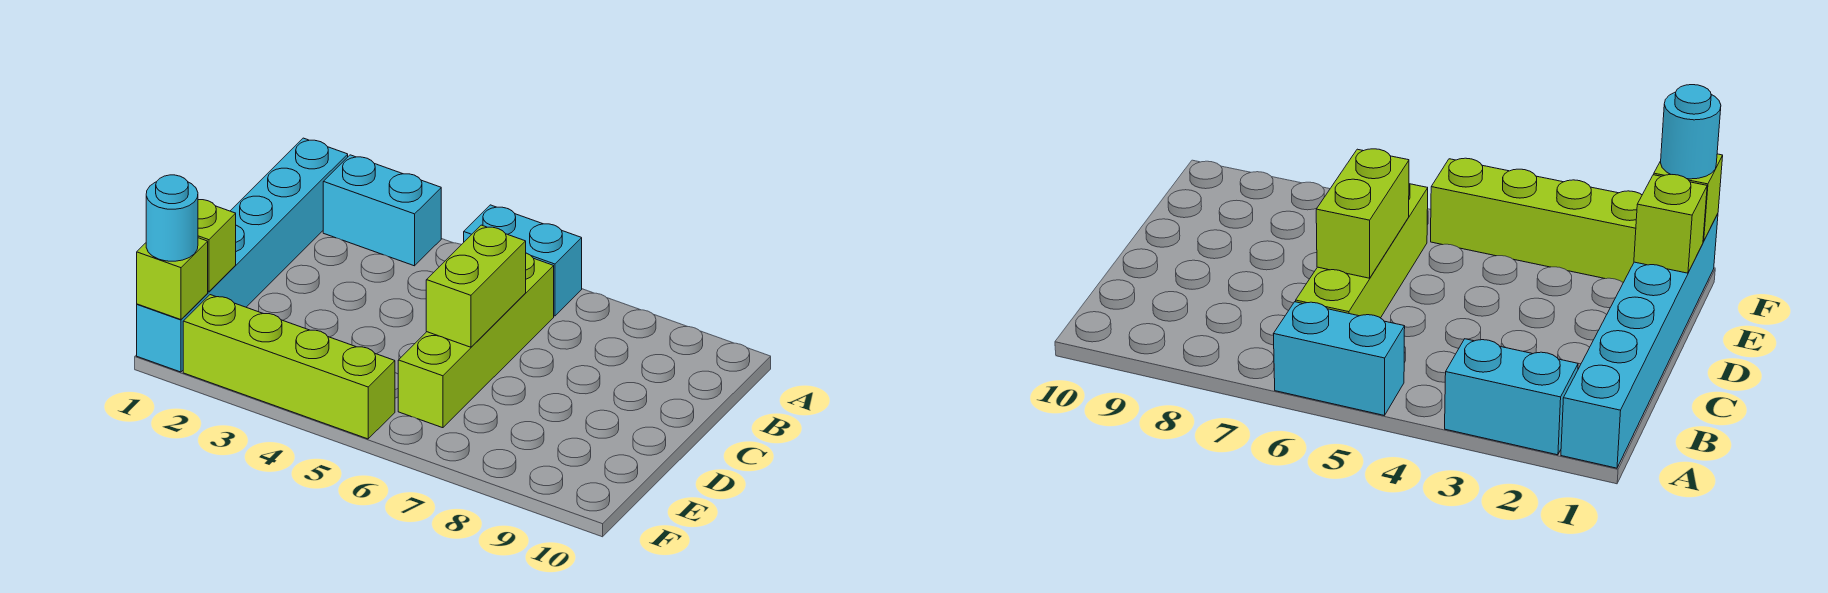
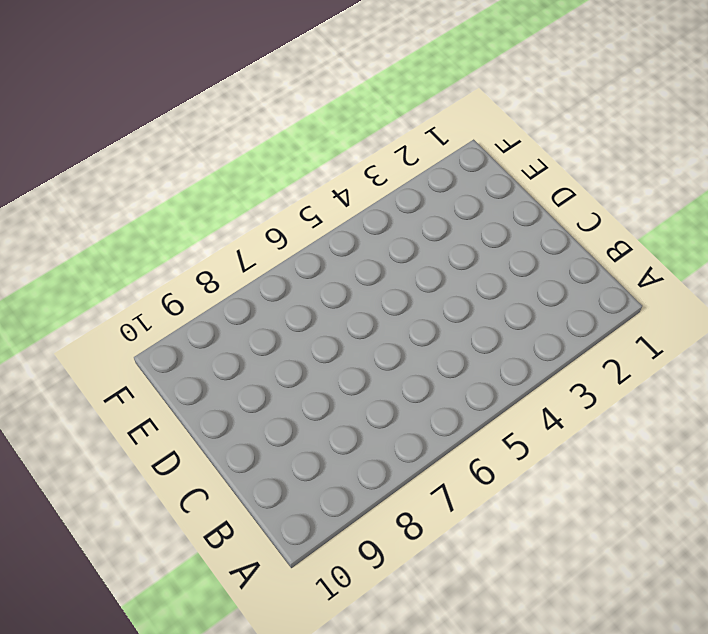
none -> cyan 1x6 brick [137,138,348,372]
none -> cyan 1x2 brick [323,155,441,266]

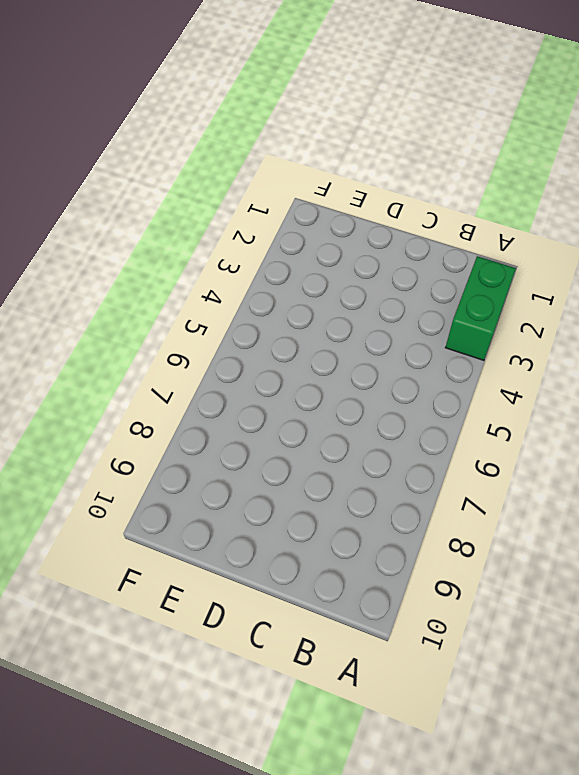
green 1x2 brick [445,256,516,360] -> cyan 1x2 brick [323,155,441,266]
none -> cyan 1x6 brick [137,138,348,372]
none -> cyan 1x2 brick [464,205,582,316]

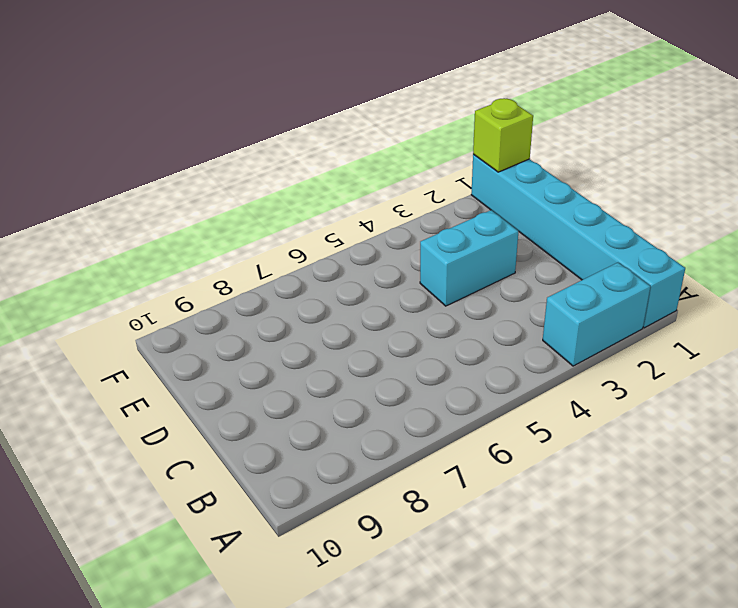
cyan 1x2 brick [420,210,518,306] -> cyan 1x2 brick moved to [464,205,582,316]
none -> lime 1x4 brick [398,253,554,428]
none -> lime 1x4 brick [183,295,395,439]

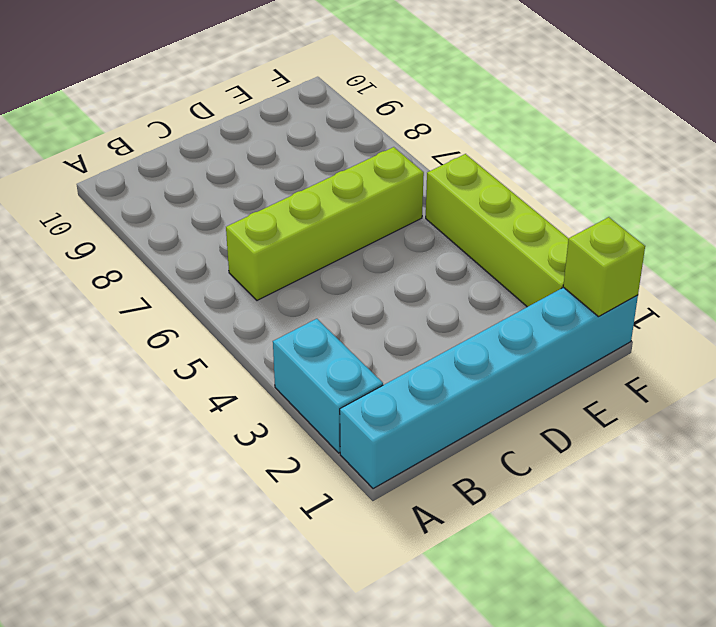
none -> cyan 1x2 brick [464,205,582,316]
none -> lime 1x2 brick [426,225,526,347]

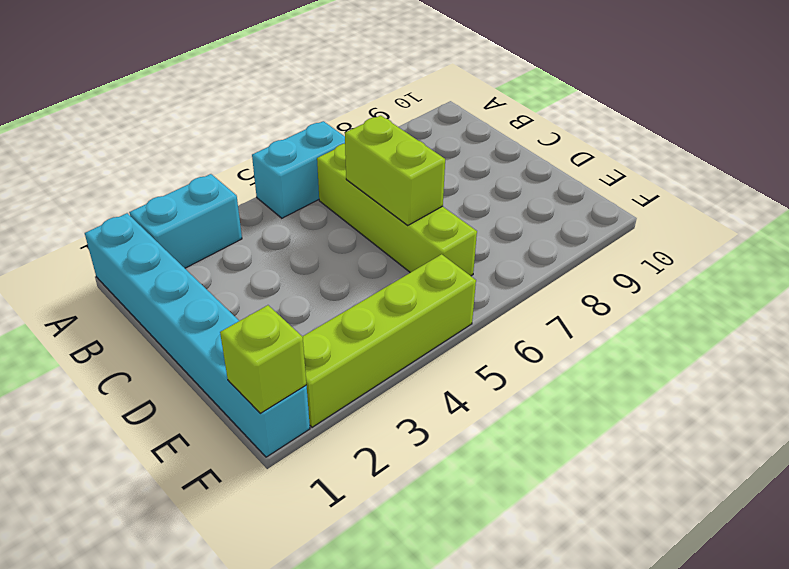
none -> lime 1x1 brick [198,200,236,292]
none -> cyan 1x1 round brick [146,175,198,261]

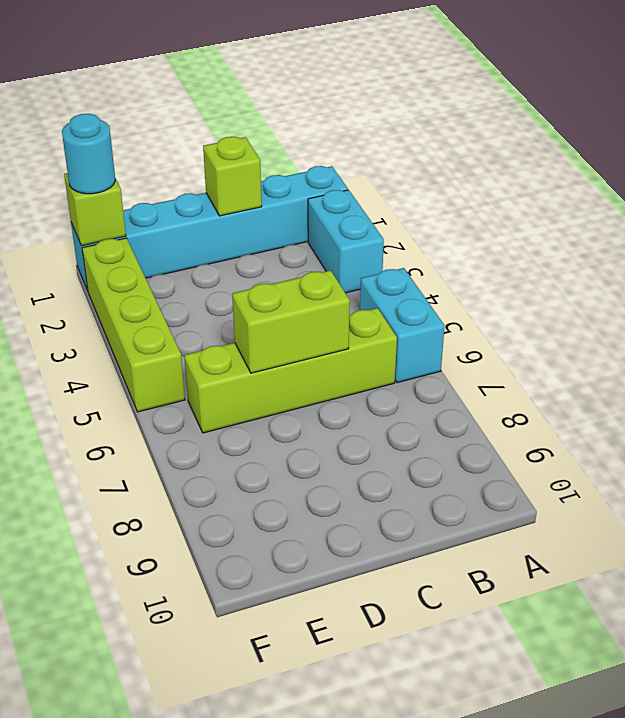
lime 1x1 brick [203,137,262,216] -> lime 1x1 brick moved to [198,200,236,292]

